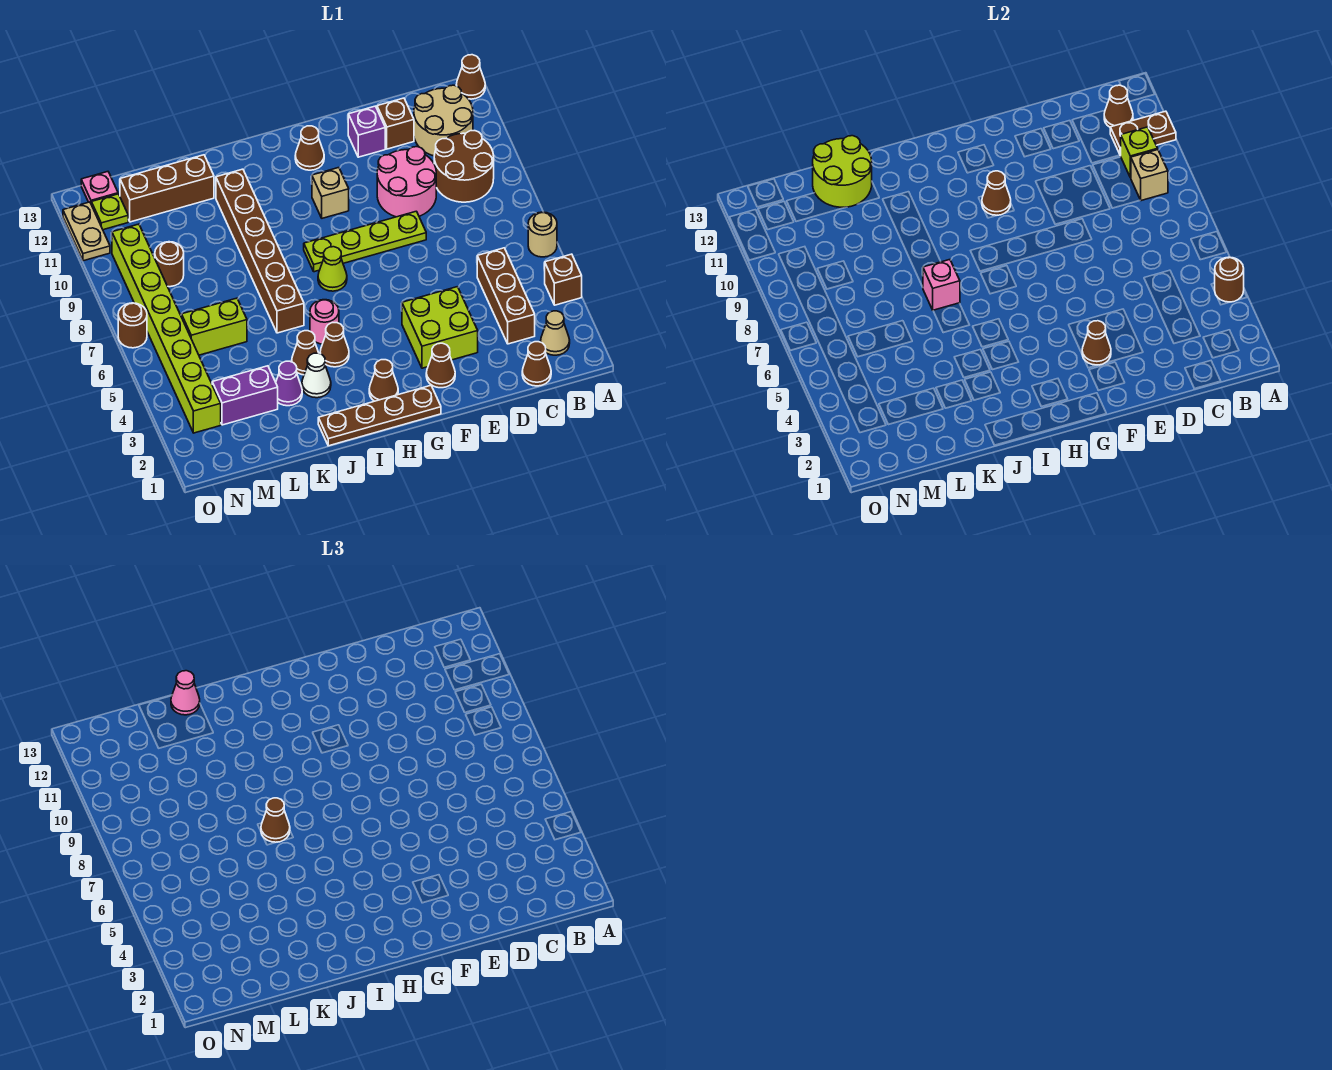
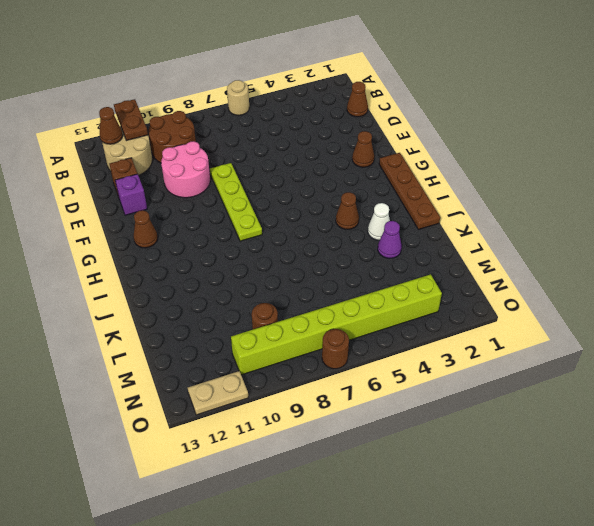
none -> brown 1x1 brick [545,254,582,305]
none -> brown 1x1 cone [456,55,485,99]
none -> tan 1x1 cone [541,311,570,355]
none -> brown 1x3 brick [477,248,535,344]

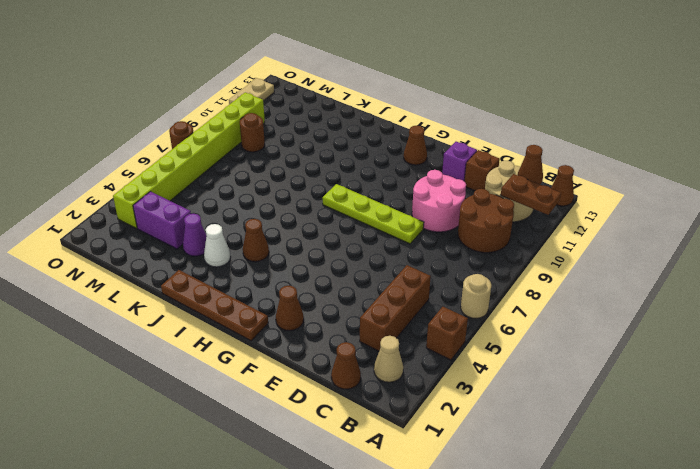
none -> lime 2x2 brick [402,287,478,368]
none -> tan 1x1 brick [312,168,349,218]
none -> brown 1x1 cone [369,360,398,401]
none -> lime 1x1 cone [318,247,347,291]

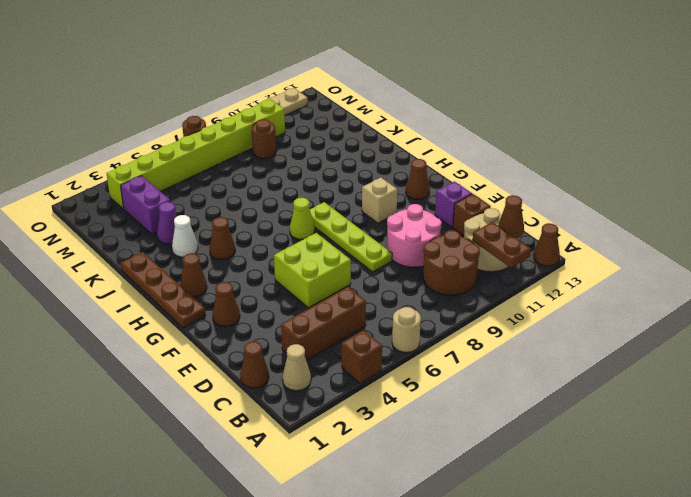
lime 2x2 brick [274,233,351,308] -> lime 2x2 brick moved to [402,287,478,368]
none -> pink 1x1 round brick [310,300,339,344]
none -> brown 1x1 cone [292,331,318,375]
none -> brown 1x6 brick [216,169,304,333]
none -> brown 1x3 brick [120,155,214,222]

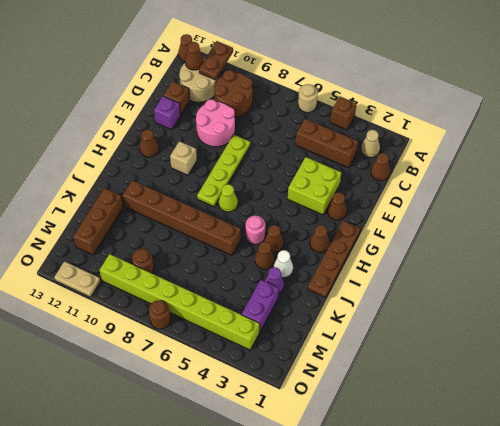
none -> lime 1x2 brick [182,298,247,355]
none -> lime 1x1 plate [91,194,128,230]
none -> pink 1x1 plate [81,172,118,203]
none -> brown 1x1 round brick [1215,257,1244,302]

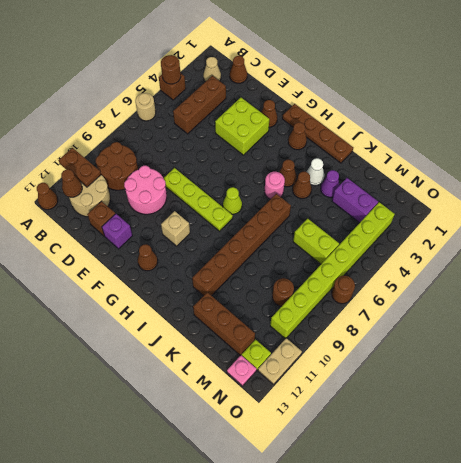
none -> tan 1x1 brick [1131,150,1168,201]
none -> lime 1x1 brick [1121,127,1158,178]
none -> brown 1x1 cone [1082,321,1111,365]
none -> brown 1x1 cone [982,171,1011,216]

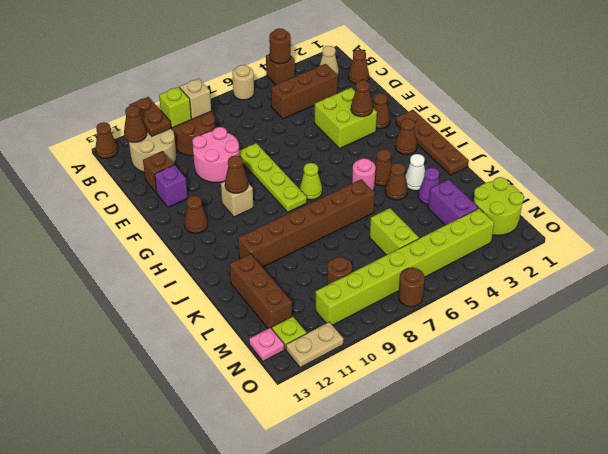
lime 2x2 round brick [473,177,524,235] -> lime 2x2 round brick moved to [813,136,872,207]
none -> pink 1x1 brick [923,260,960,310]
none -> brown 1x1 cone [261,798,290,842]
none -> pink 1x1 cone [171,671,200,715]

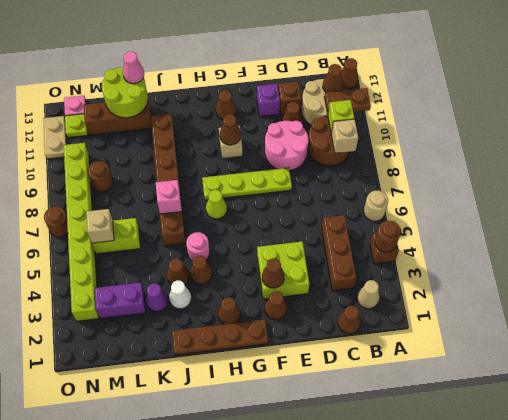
brown 1x1 cone [282,102,302,123] -> brown 1x1 cone moved to [261,798,290,842]
tan 1x1 brick [86,209,114,243] -> none

